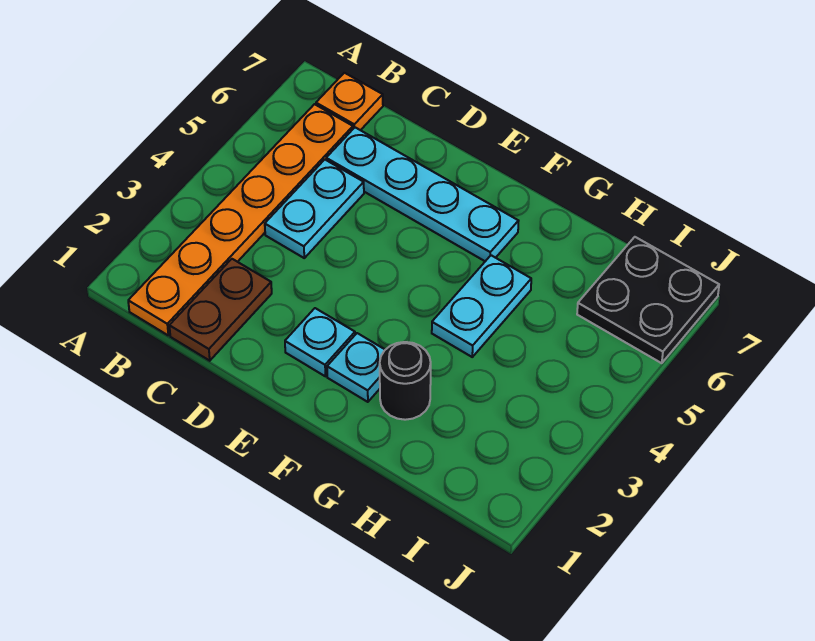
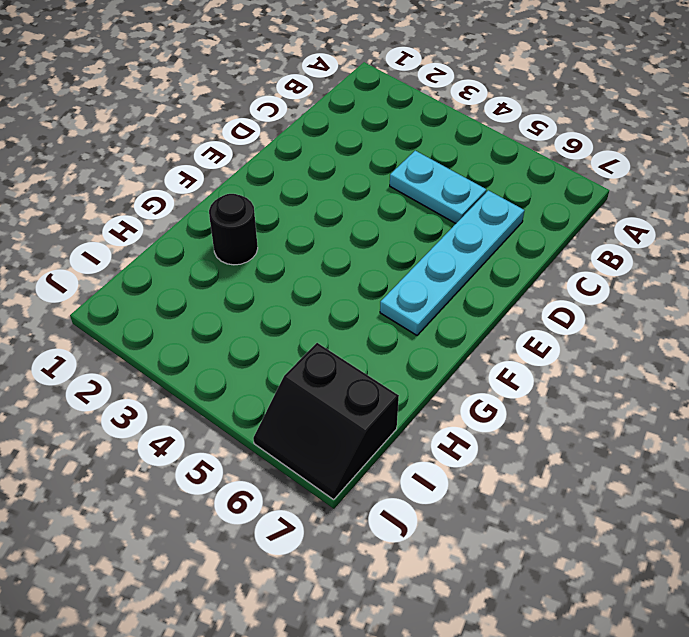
black 2x2 slope [253,343,399,500] -> black 2x2 plate [577,237,719,363]
none -> orange 1x6 plate [128,104,353,335]
none -> orange 1x1 plate [316,73,383,130]

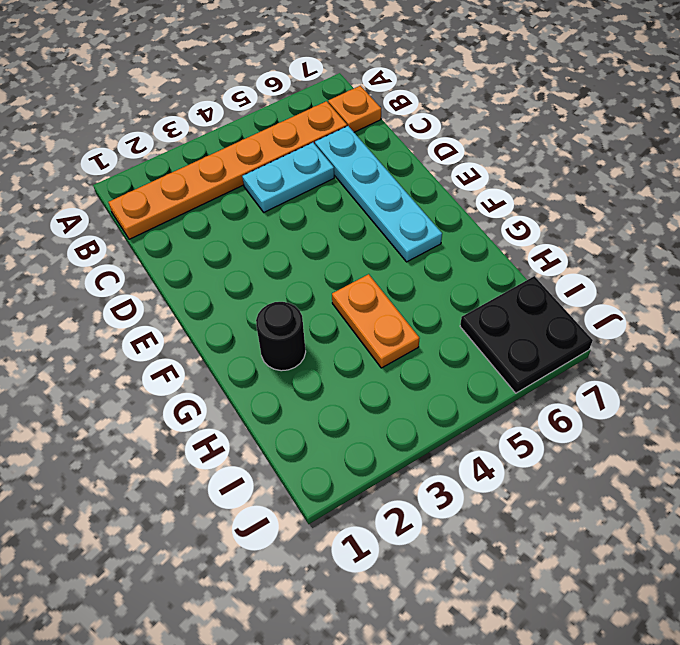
orange 1x2 plate [332,274,420,368] -> cyan 1x2 plate [432,255,531,357]
none -> brown 1x2 plate [169,259,272,361]
none -> cyan 1x1 plate [285,308,355,376]

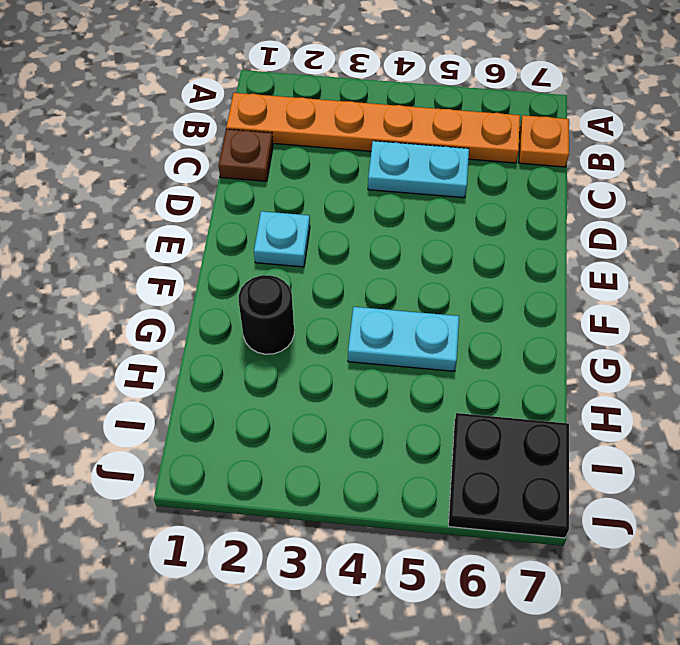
brown 1x1 plate [219,129,273,181] -> brown 1x2 plate [169,259,272,361]
none -> cyan 1x4 plate [326,127,518,261]
none -> cyan 1x1 plate [327,333,385,402]

